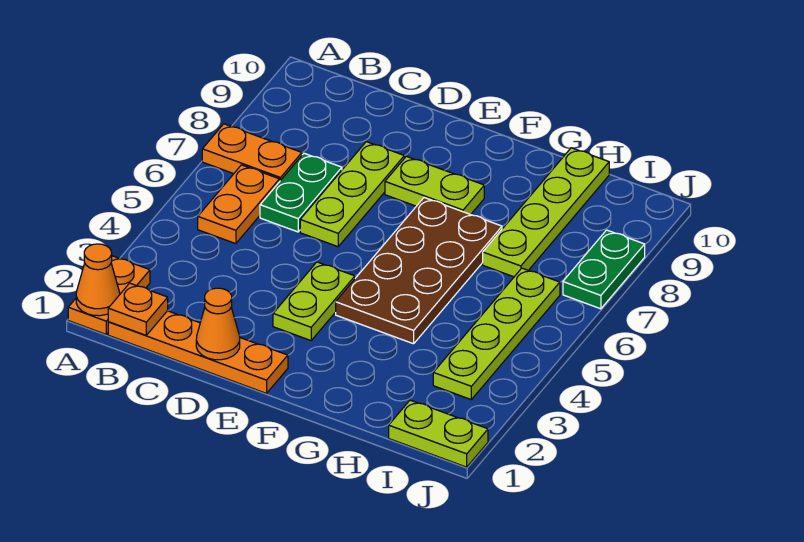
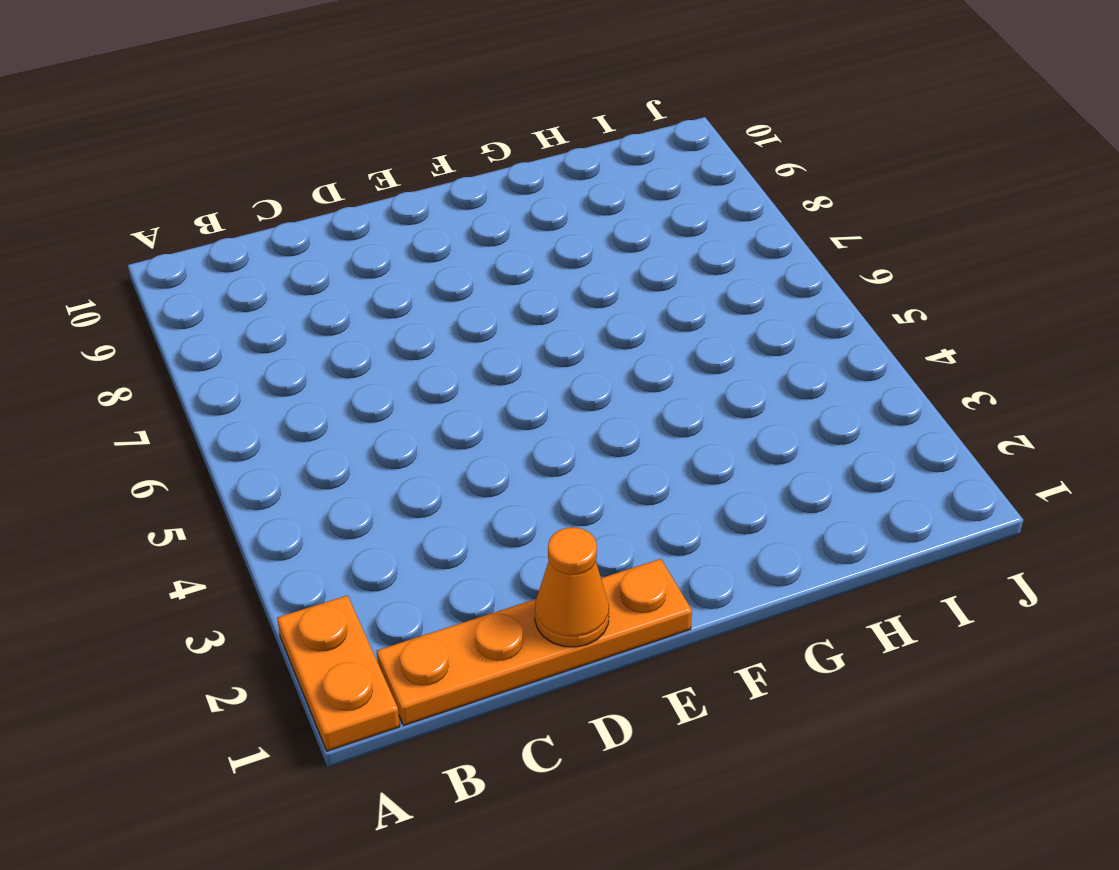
none -> orange 1x2 plate [202,124,302,181]
none -> orange 1x2 plate [198,165,280,244]
none -> green 1x2 plate [260,153,342,232]

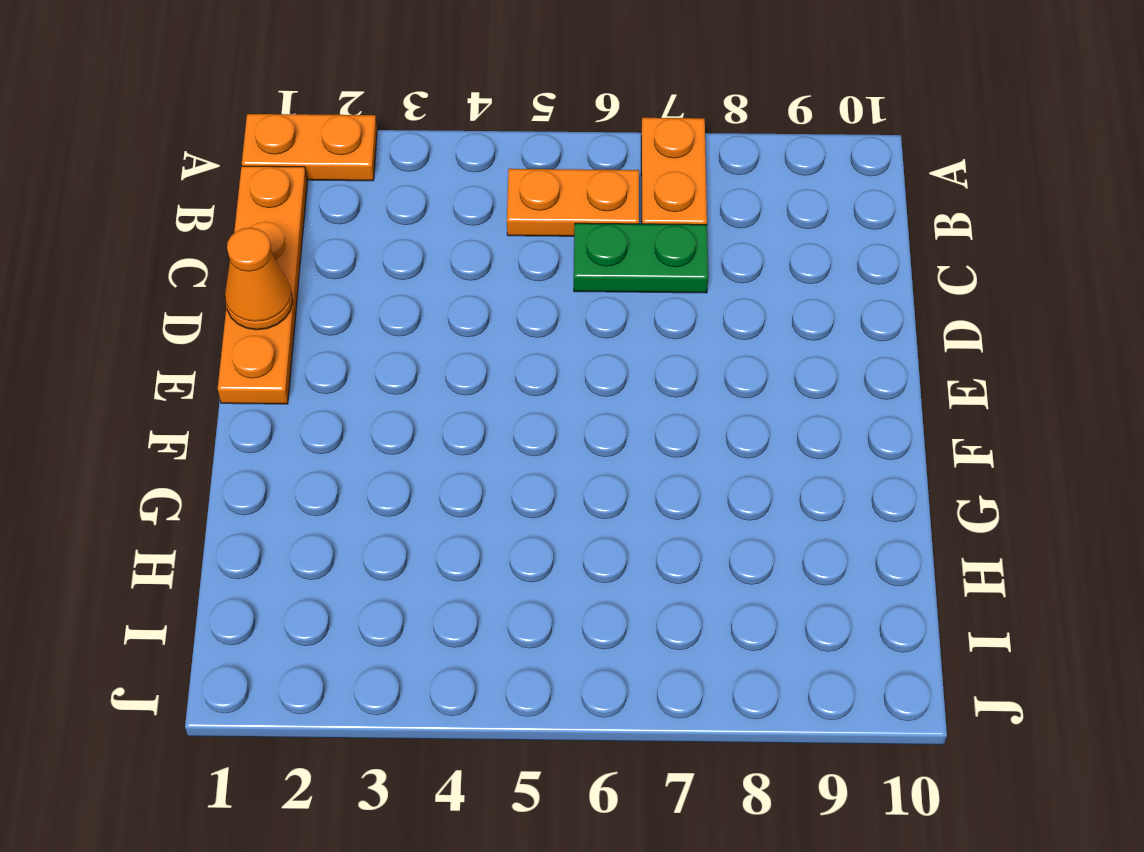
none -> lime 1x3 plate [300,142,404,247]
none -> lime 1x2 plate [273,262,355,341]
none -> lime 1x2 plate [385,156,484,215]

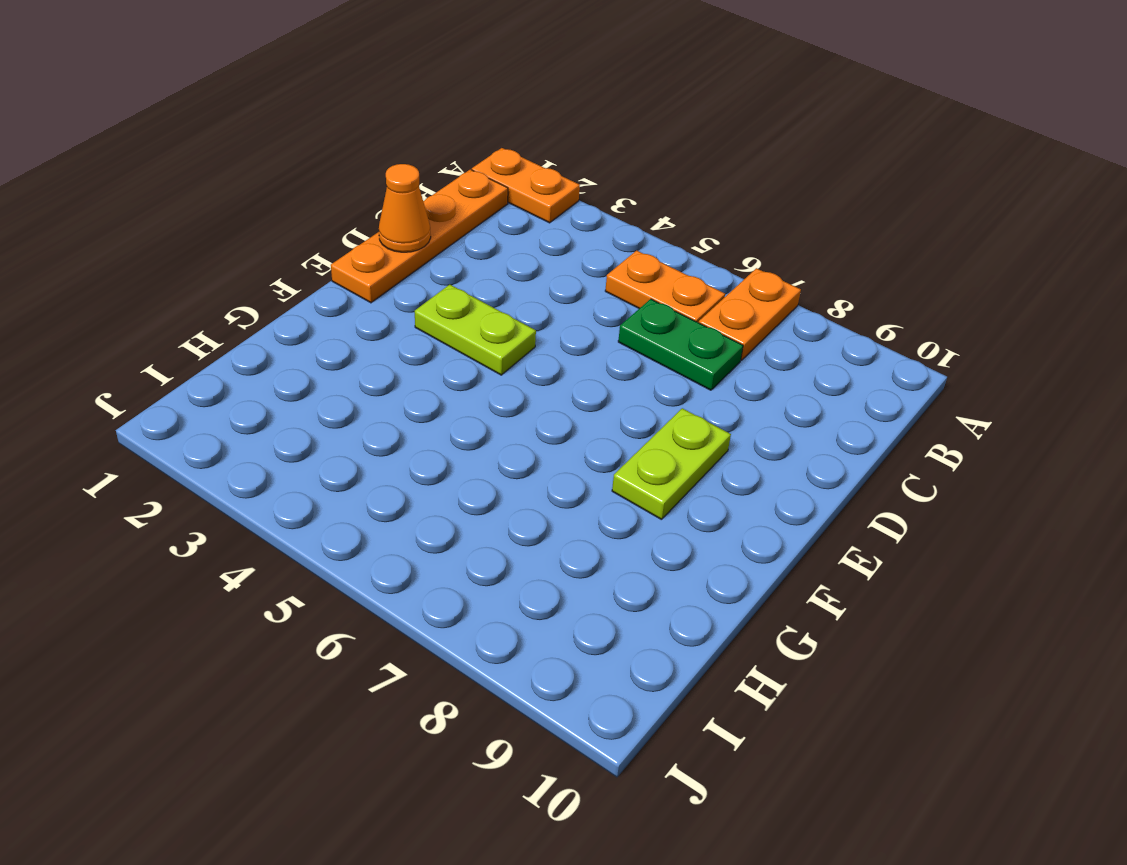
none -> lime 1x3 plate [300,142,404,247]
none -> brown 2x4 plate [336,198,502,344]
none -> lime 1x4 plate [483,148,609,277]

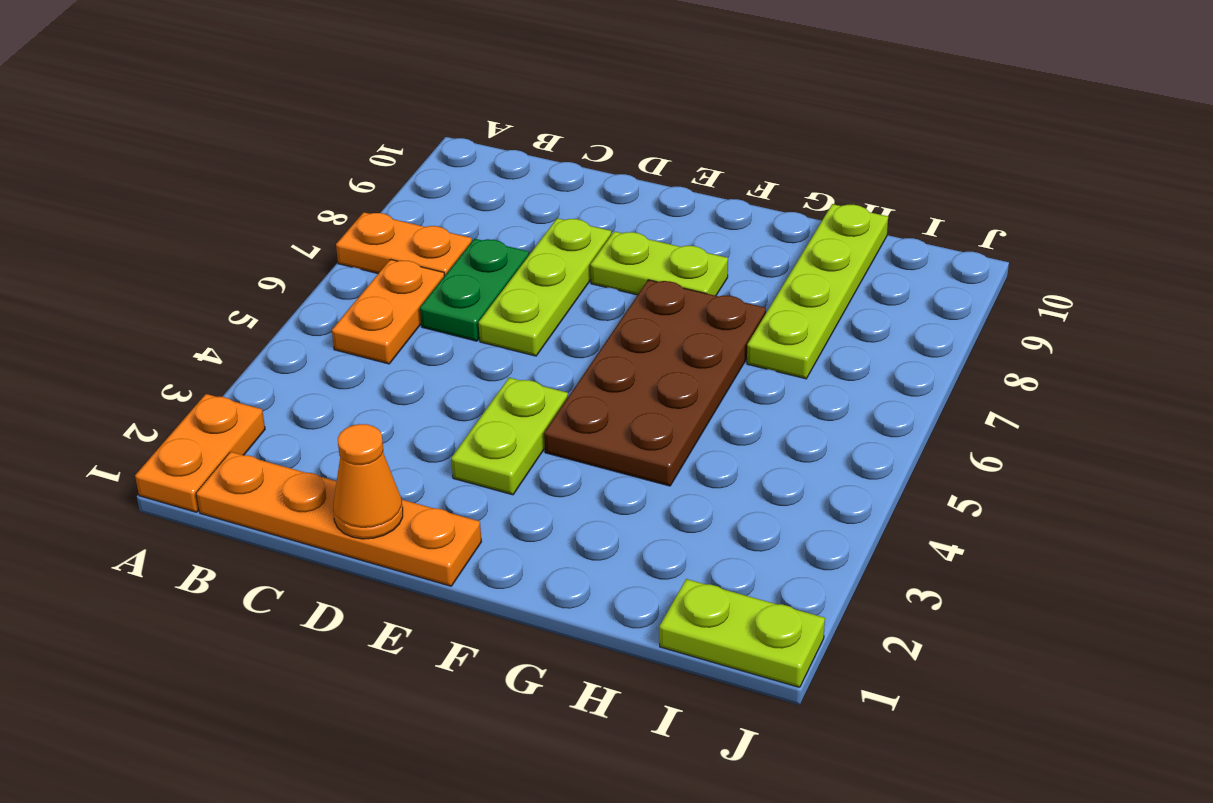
none -> lime 1x4 plate [433,268,560,399]
none -> green 1x2 plate [563,230,645,309]
none -> orange 1x1 cone [76,244,120,316]

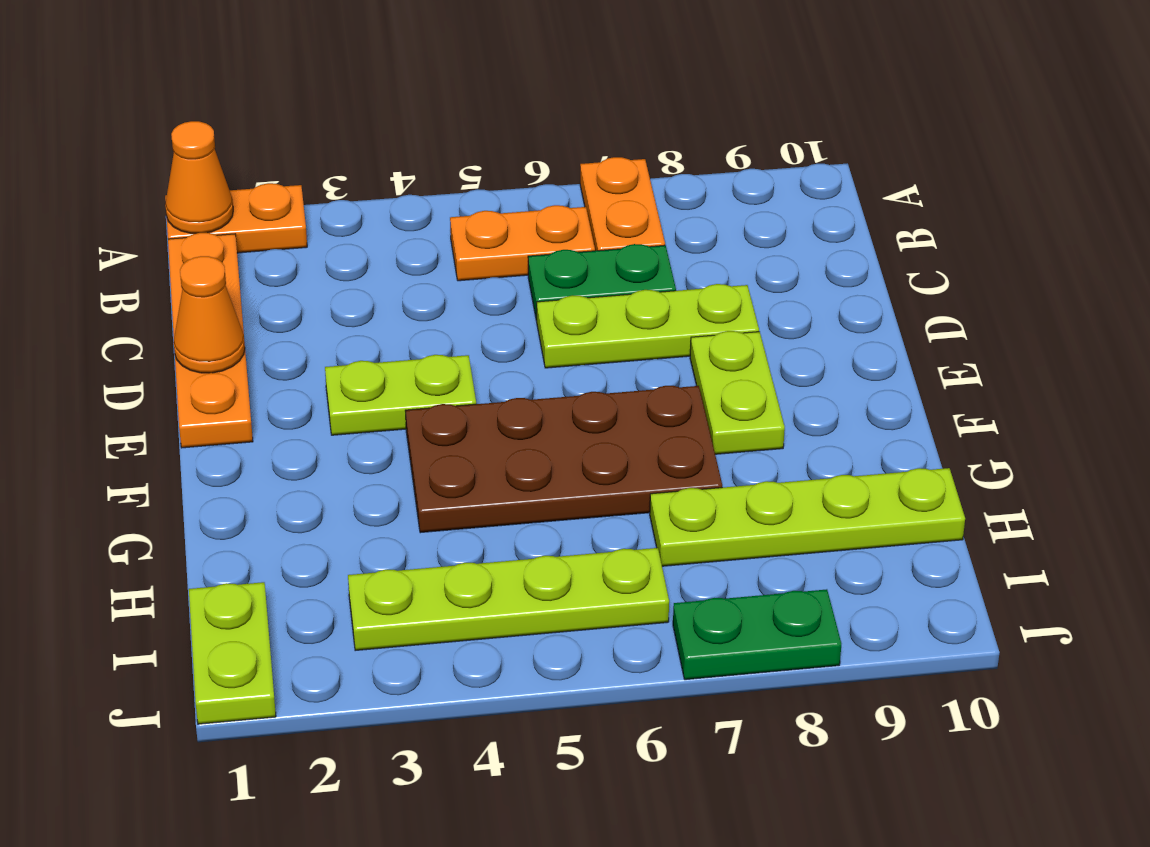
none -> orange 1x1 plate [108,283,168,335]

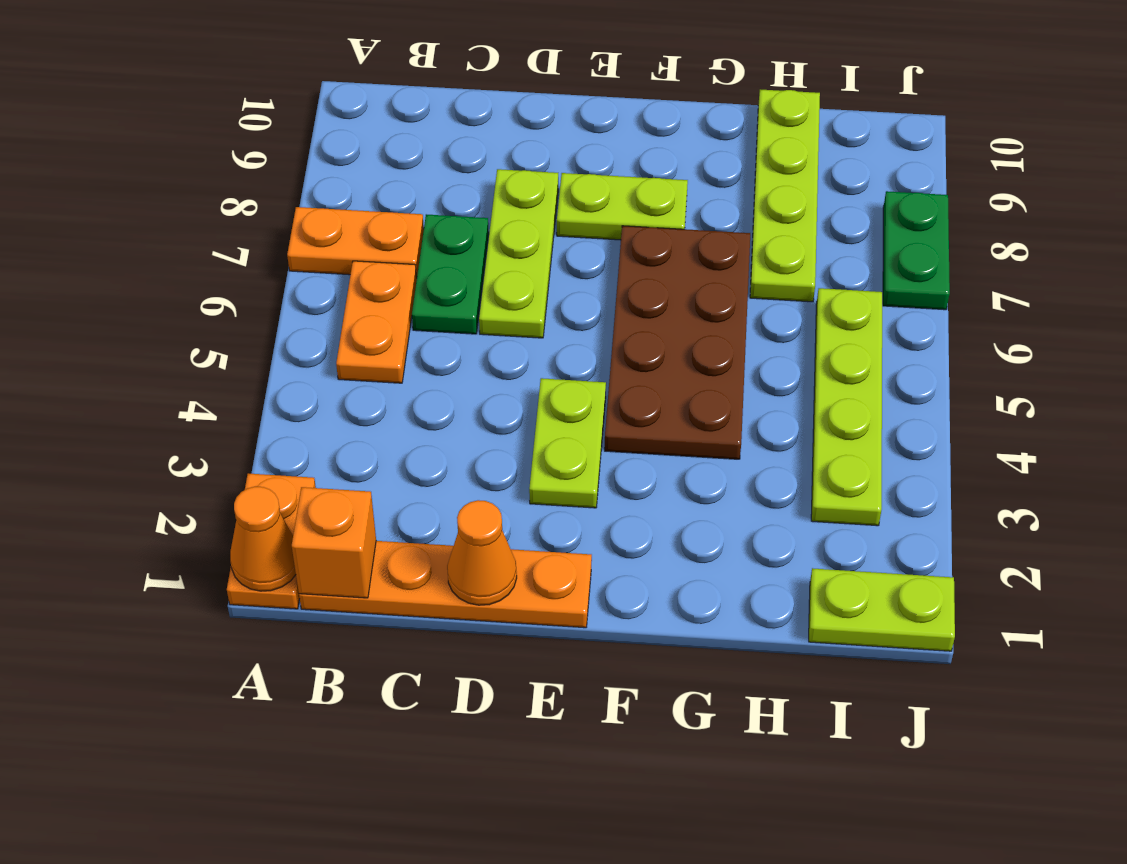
orange 1x1 brick [292,487,376,598] -> orange 1x1 plate [108,283,168,335]

